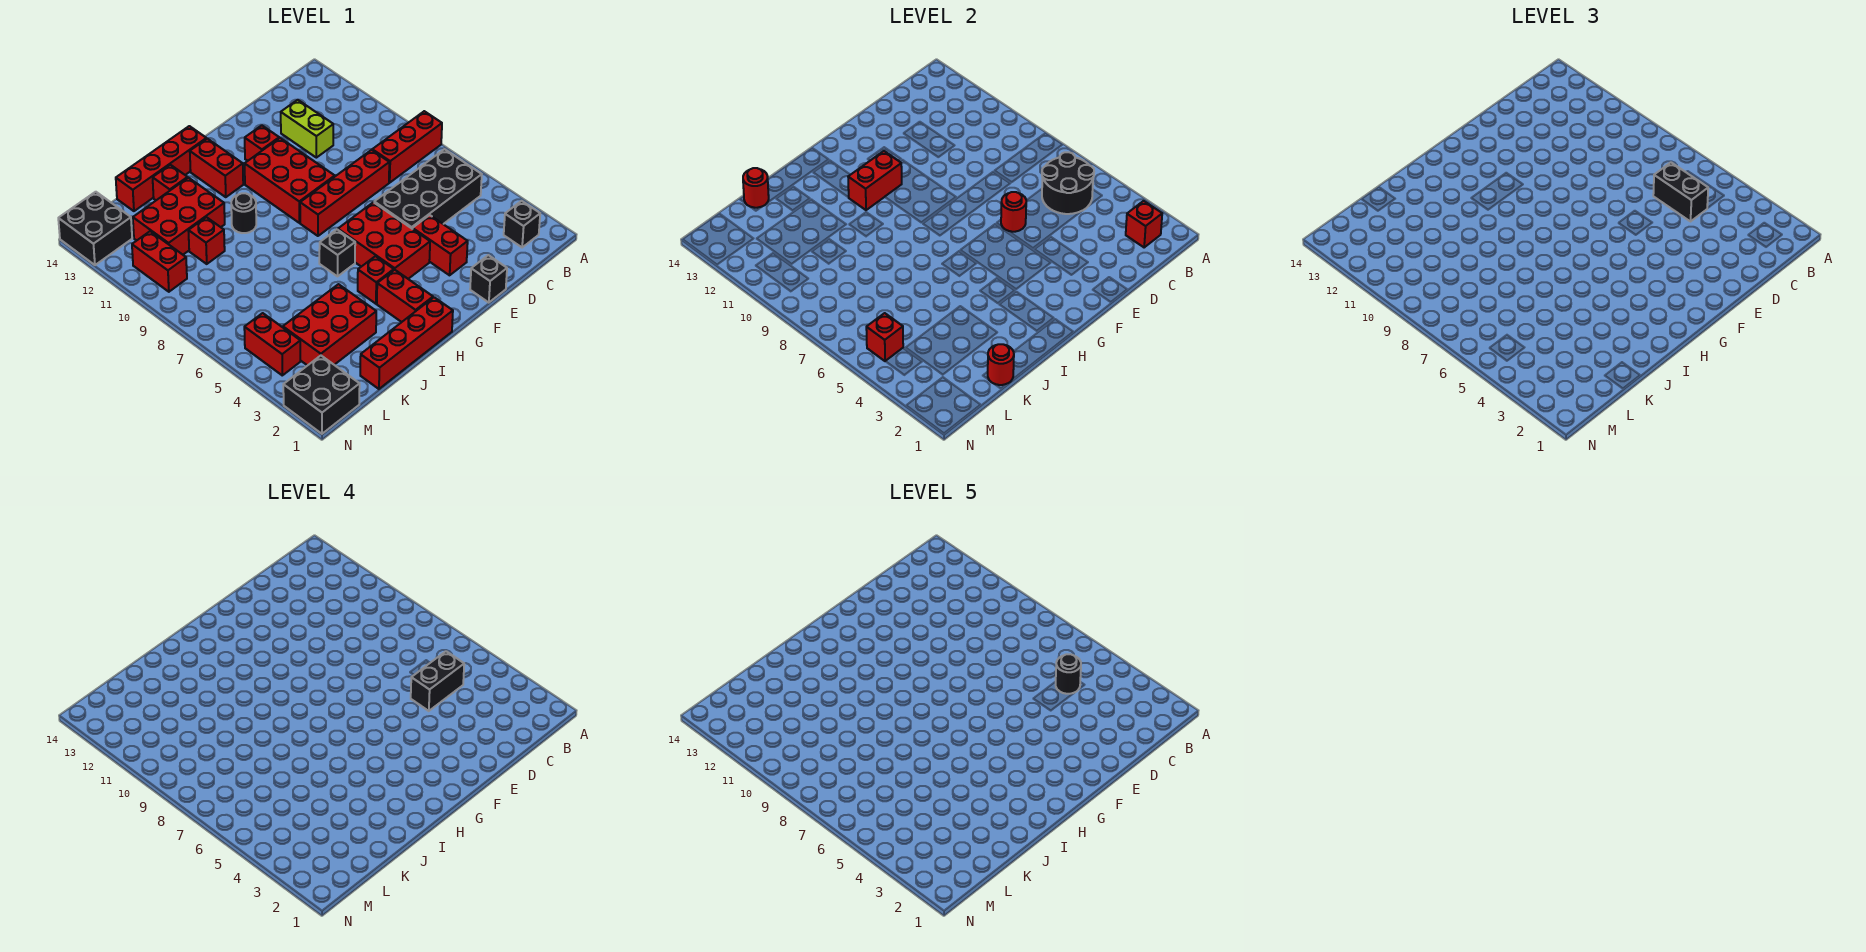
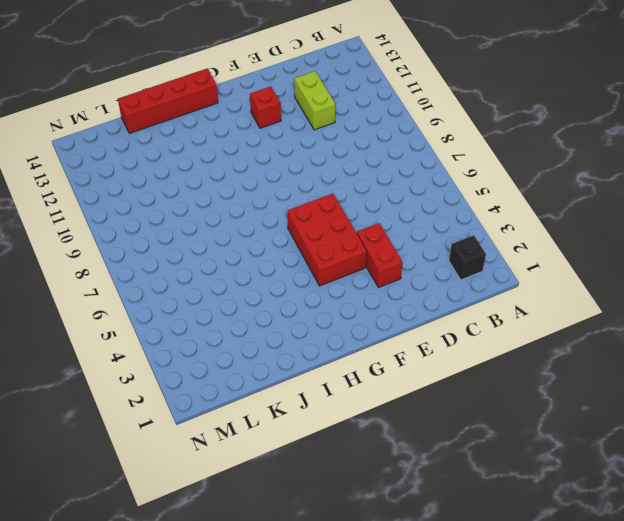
none -> red 1x3 brick [372,111,442,183]
none -> black 2x4 brick [374,149,482,229]
none -> red 1x4 brick [300,150,389,236]
none -> black 1x1 brick [470,255,507,303]

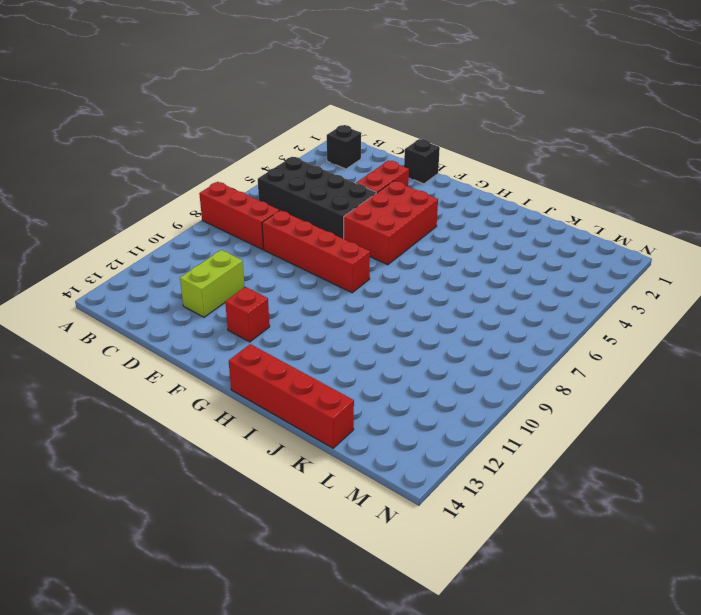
none -> red 2x3 brick [245,138,335,223]
none -> red 1x4 brick [360,297,453,389]
none -> red 1x2 brick [377,270,433,322]
none -> red 1x1 brick [358,256,394,304]

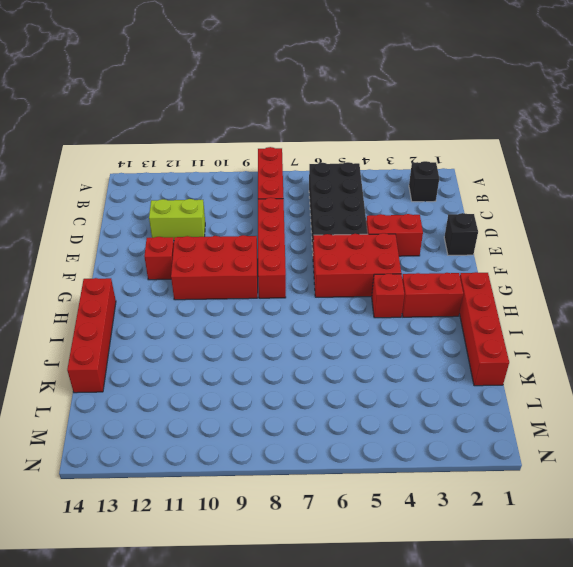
none -> black 1x1 brick [319,230,355,276]
none -> red 1x2 brick [190,139,243,197]
none -> black 1x1 round brick [231,193,256,233]
none -> red 2x3 brick [283,284,376,366]

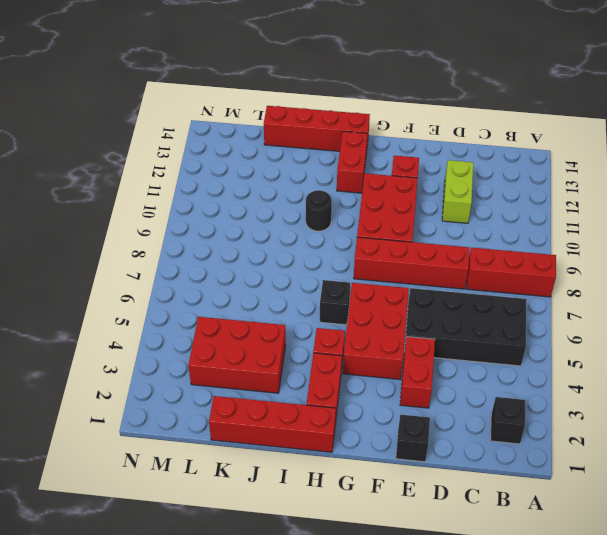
none -> red 2x3 brick [133,178,225,255]
none -> red 1x1 brick [153,165,188,200]
none -> red 1x1 brick [188,217,225,264]
none -> black 2x2 brick [283,356,360,434]

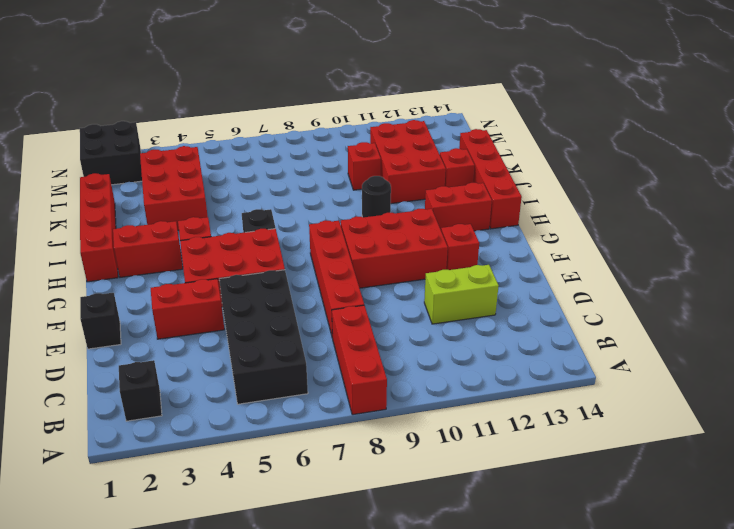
none -> red 1x2 brick [244,313,300,375]
none -> red 1x2 brick [132,231,187,292]
none -> black 2x2 brick [58,192,132,265]
none -> red 1x1 brick [1126,201,1162,247]

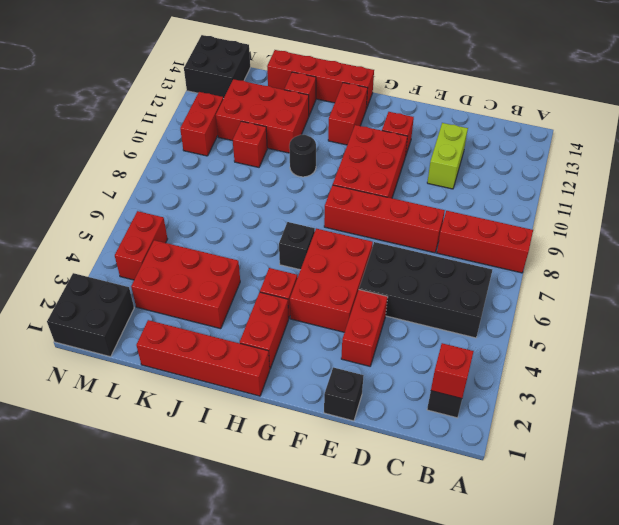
none -> black 2x2 round brick [1042,152,1094,214]
none -> red 1x1 round brick [1001,192,1026,232]
none -> red 1x2 brick [848,151,902,210]
none -> red 1x1 round brick [988,344,1014,385]

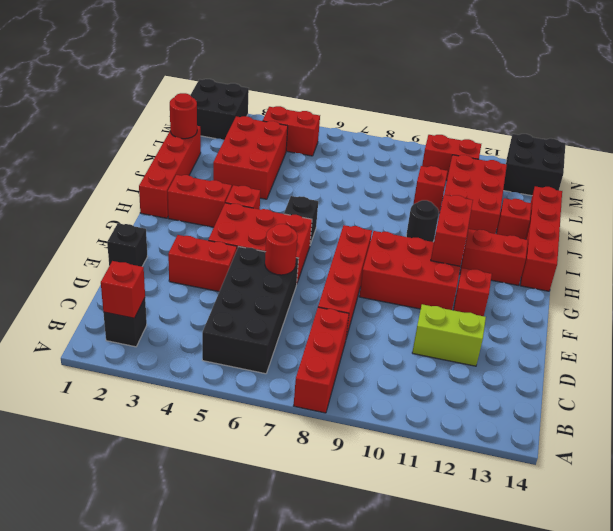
none -> black 2x2 round brick [1042,152,1094,214]
none -> red 1x1 round brick [743,168,769,208]
none -> red 1x1 brick [866,313,903,361]
none -> black 1x2 brick [1653,163,1708,221]

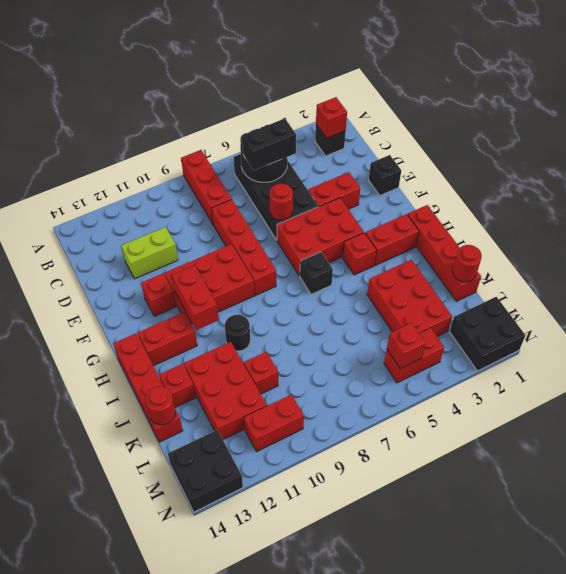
none -> black 1x2 brick [411,651,464,711]
none -> black 1x1 round brick [1056,654,1081,694]

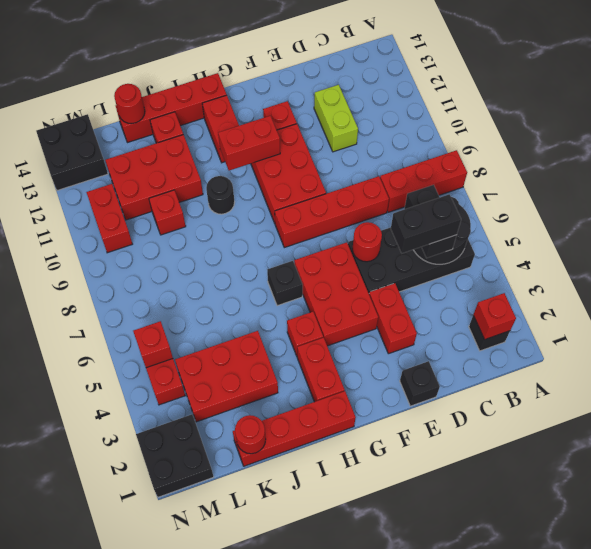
none -> black 1x1 round brick [1056,654,1081,694]

